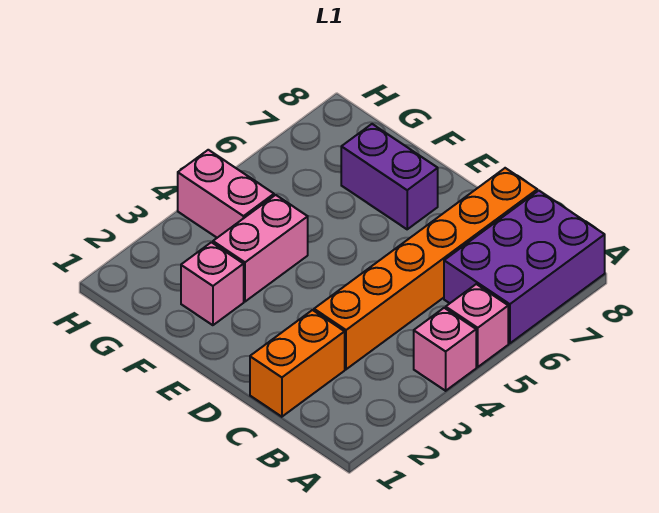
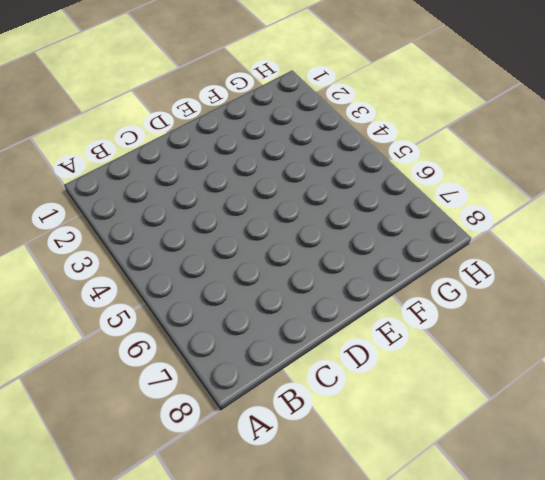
none -> pink 1x1 brick [414,308,476,391]
none -> pink 1x1 brick [446,284,508,367]

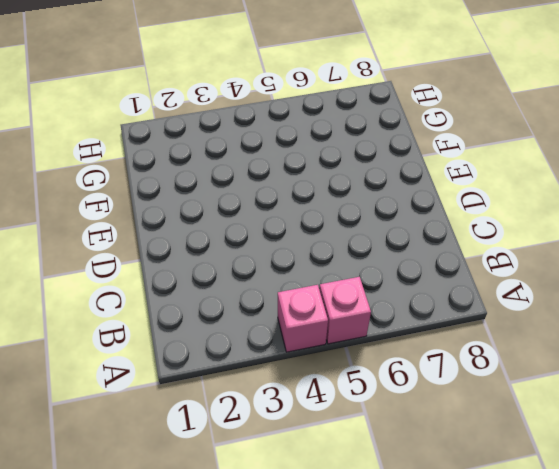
none -> purple 2x3 brick [444,191,605,343]
none -> orange 1x2 brick [250,310,345,417]

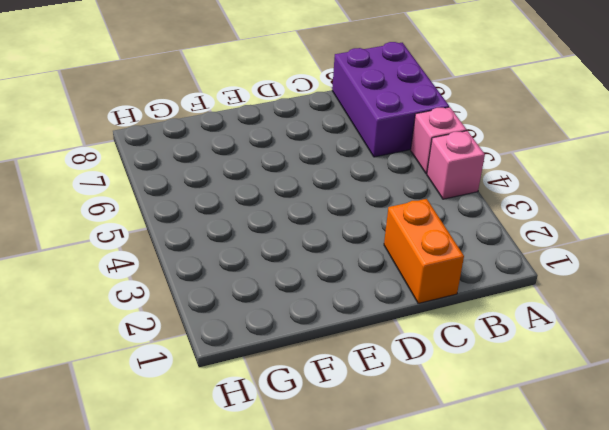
none -> orange 1x6 brick [314,168,537,369]
none -> purple 1x2 brick [341,124,438,229]

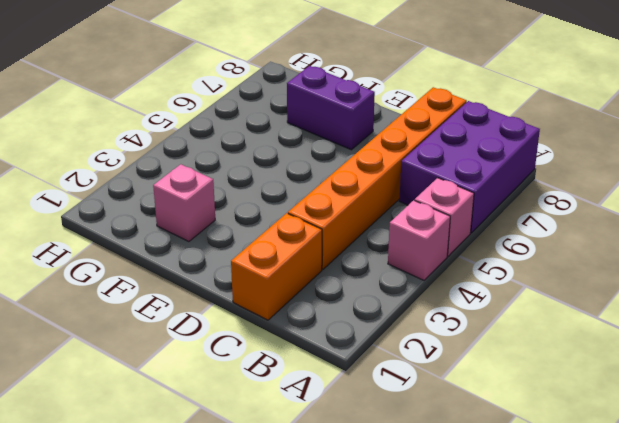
none -> pink 1x2 brick [213,195,308,302]
none -> pink 1x2 brick [178,150,274,238]

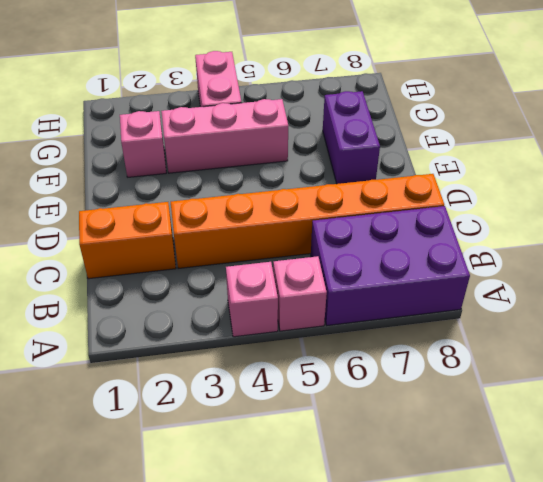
pink 1x3 brick [161,99,288,173] -> pink 1x2 brick [213,195,308,302]

